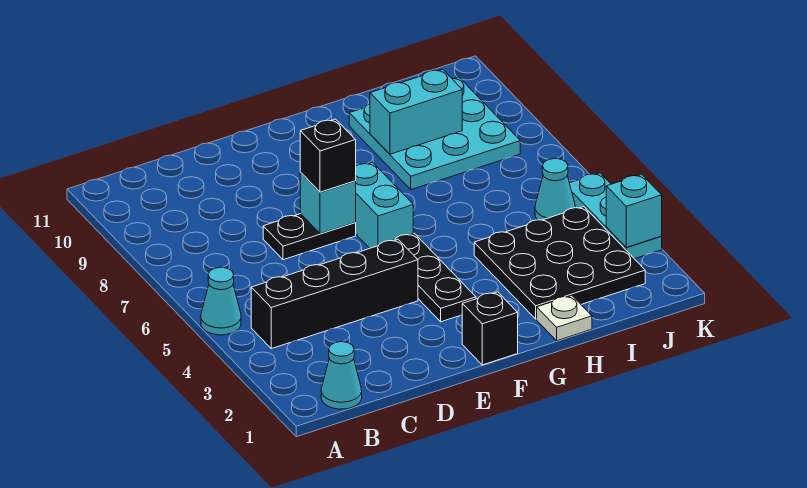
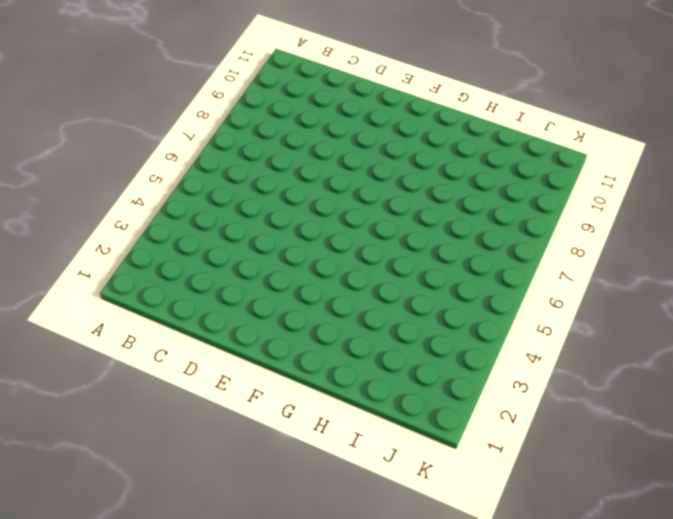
none -> cyan 1x1 cone [201,267,241,335]
none -> cyan 1x1 cone [321,342,362,409]
none -> black 1x4 brick [251,239,418,349]

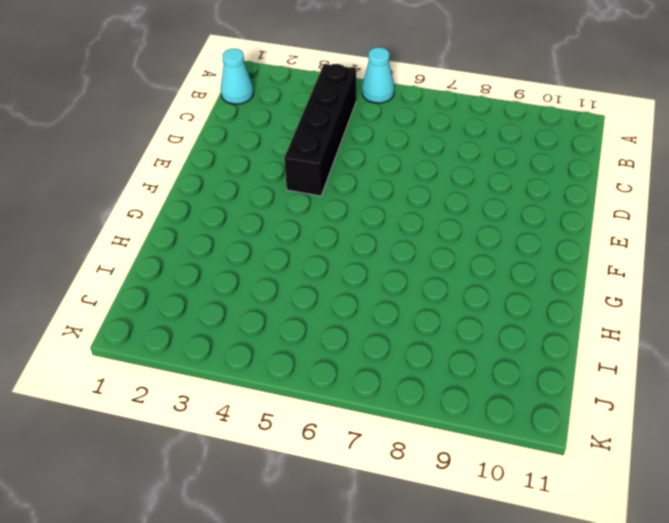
none -> black 1x2 plate [263,214,356,260]
none -> black 1x1 brick [462,292,518,365]
none -> black 1x3 plate [393,233,476,322]

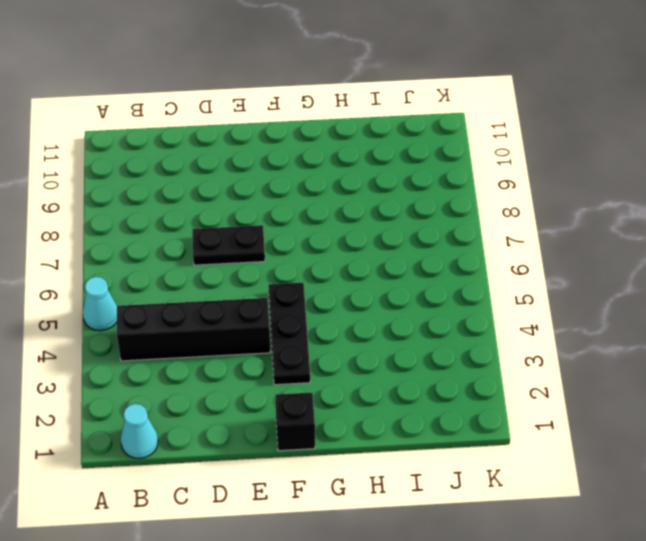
none -> cyan 1x2 brick [355,162,413,248]
none -> white 1x1 plate [537,296,592,341]
none -> black 3x3 plate [474,207,645,319]

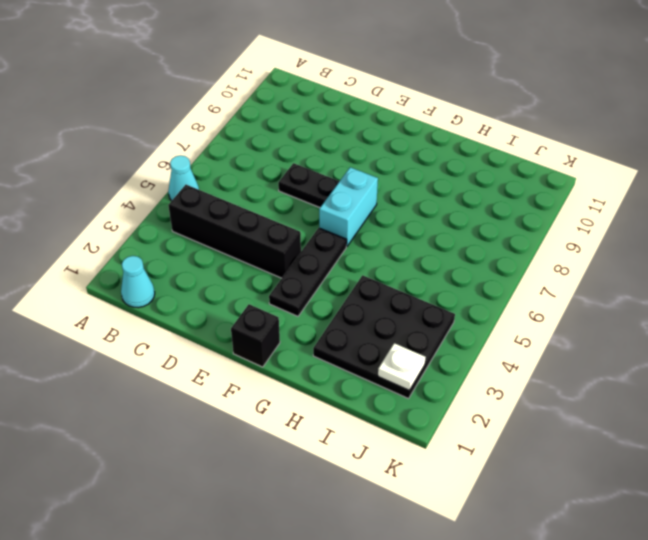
white 1x1 plate [378,343,426,390] -> white 1x1 plate moved to [537,296,592,341]
none -> cyan 3x3 plate [349,77,520,190]
none -> cyan 1x1 cone [535,158,575,220]
none -> cyan 1x3 plate [570,173,662,259]

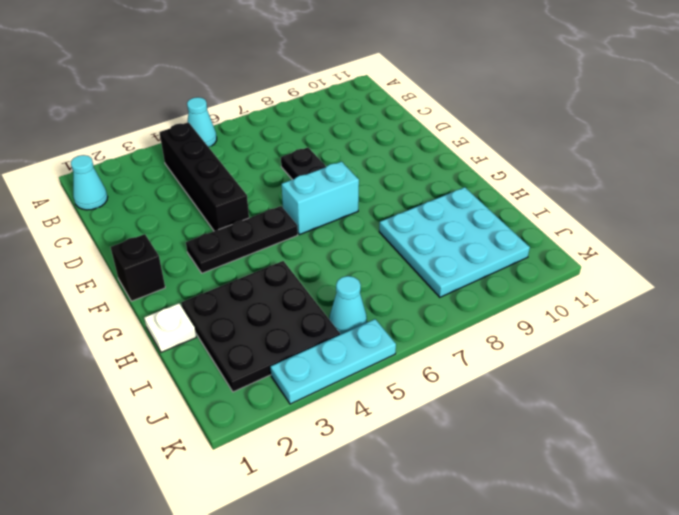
none -> cyan 1x1 brick [300,172,356,234]
none -> cyan 1x2 brick [370,69,462,154]
none -> cyan 1x1 brick [606,174,662,247]

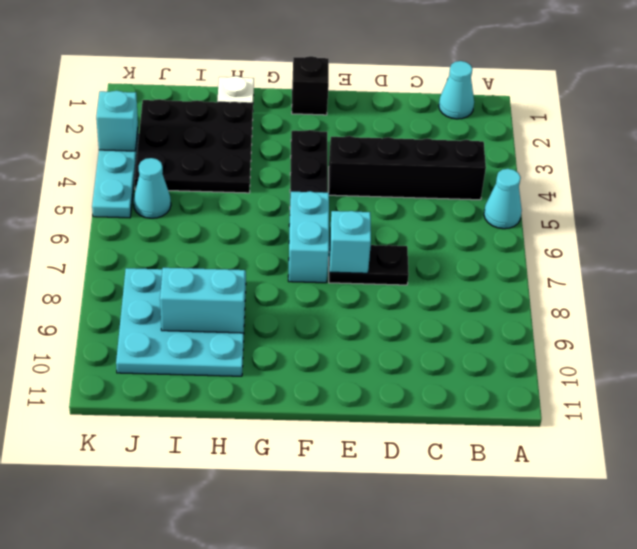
none -> black 1x1 brick [300,119,356,192]

